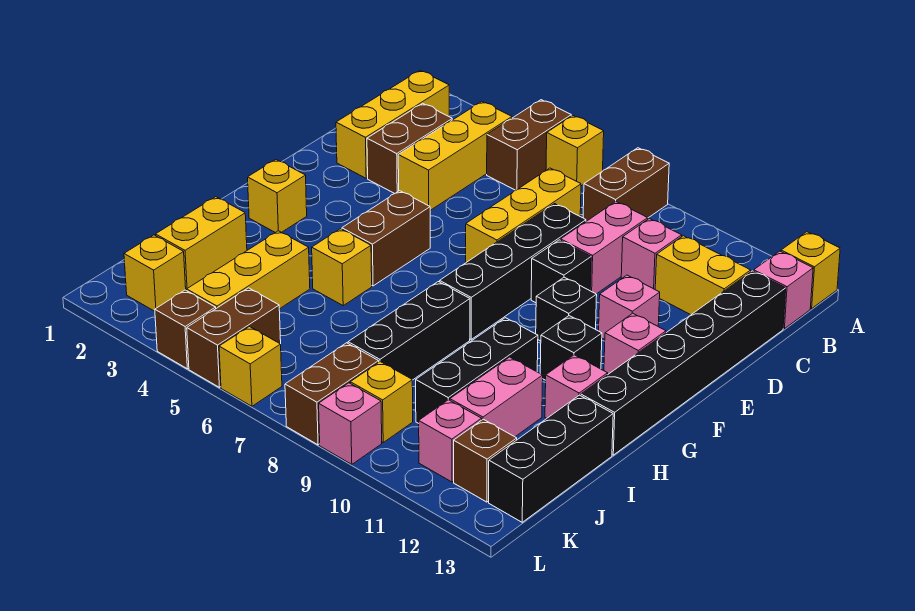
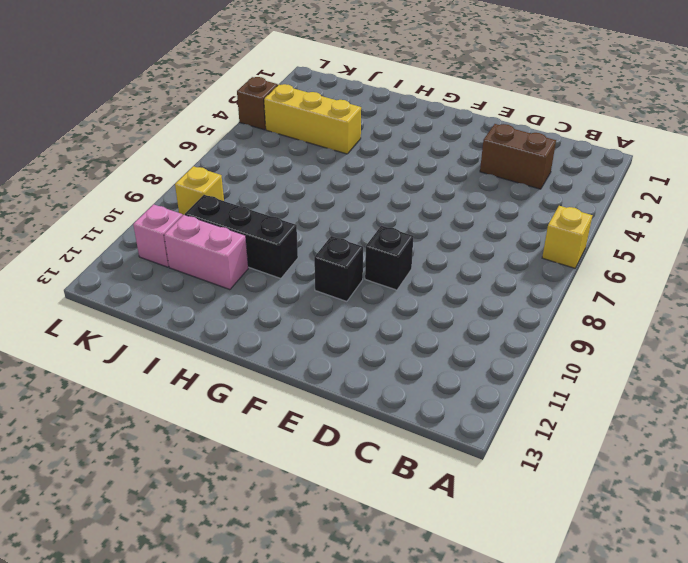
none -> brown 1x2 brick [487,100,571,190]
none -> brown 1x2 brick [583,148,669,221]
none -> yellow 1x1 brick [781,232,840,309]
none -> yellow 1x3 brick [336,70,449,178]

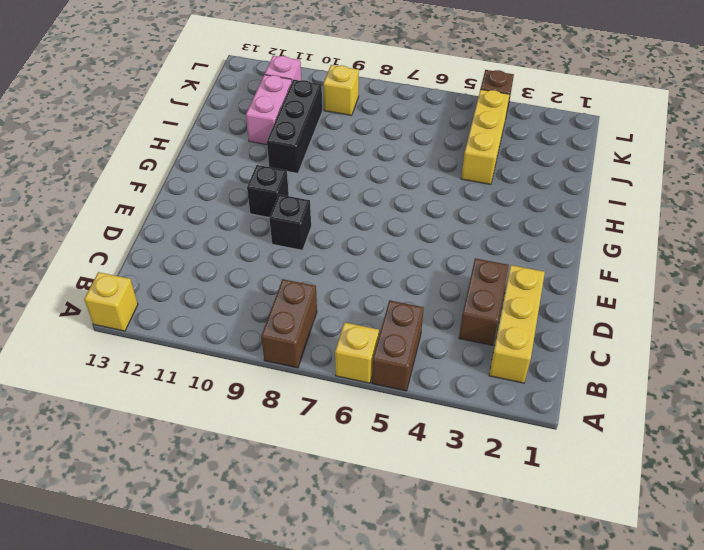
none -> yellow 1x3 brick [398,102,512,210]
none -> pink 1x1 brick [754,251,813,329]
none -> yellow 1x3 brick [466,168,581,262]
none -> pink 1x2 brick [561,202,648,294]

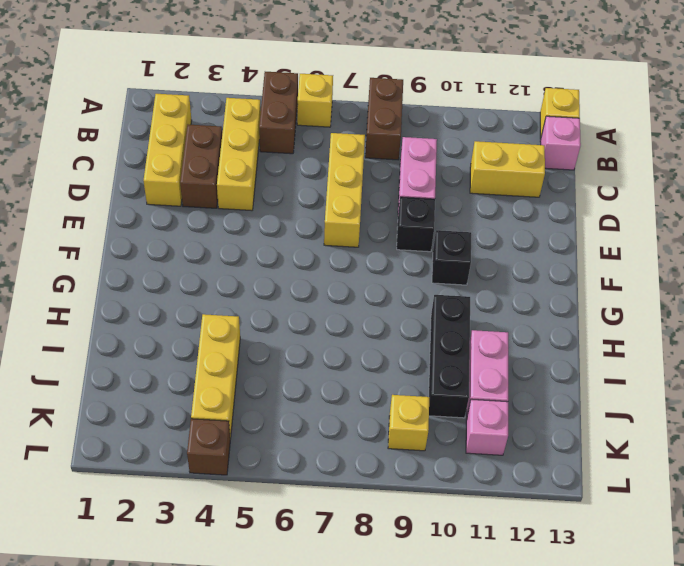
none -> pink 1x1 brick [621,219,682,289]
none -> black 1x6 brick [581,271,786,455]
none -> black 1x4 brick [440,204,586,339]
none -> pink 1x1 brick [599,275,660,339]

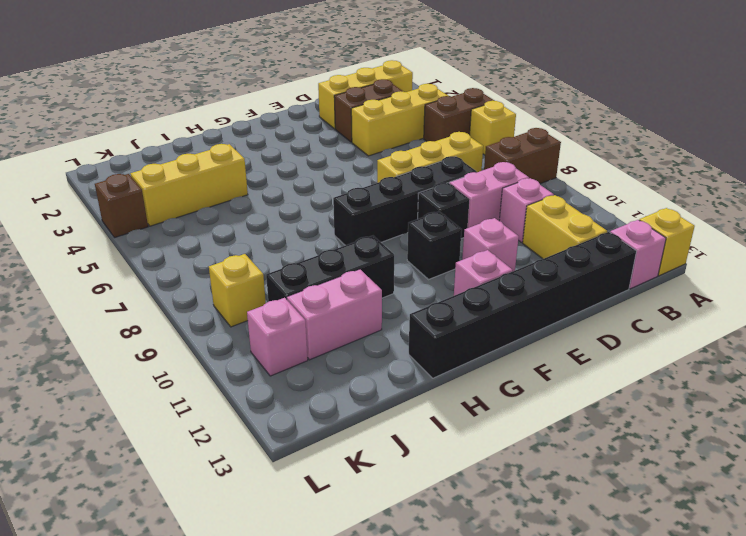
none -> brown 1x2 brick [342,191,430,286]
none -> yellow 1x1 brick [248,160,307,233]
none -> black 1x1 brick [540,316,602,380]
none -> yellow 1x1 brick [312,229,372,305]

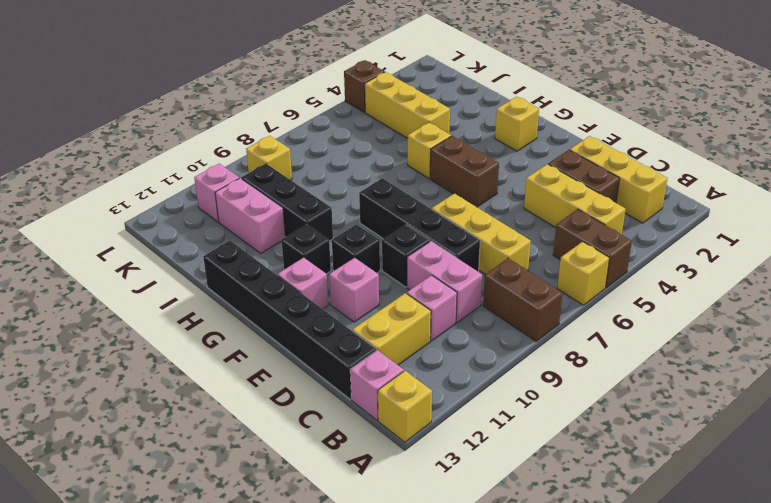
none -> black 1x3 brick [348,282,470,380]
none -> pink 1x1 brick [545,355,608,418]
none -> yellow 1x2 brick [156,197,247,291]
none -> black 1x3 brick [489,395,613,522]

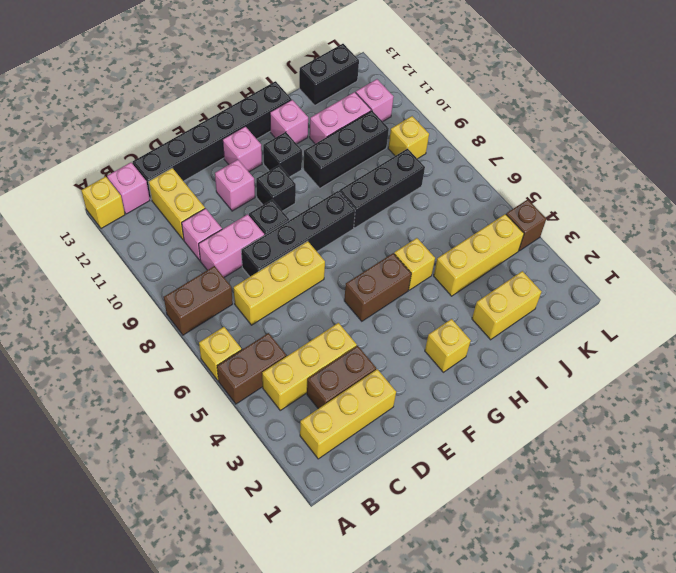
black 1x2 brick [299,44,359,105] -> black 1x3 brick [489,395,613,522]
none -> yellow 1x1 brick [124,235,186,311]
none -> brown 1x2 brick [187,288,281,387]
none -> brown 1x2 brick [285,343,379,445]
none -> brown 1x1 brick [454,419,517,502]

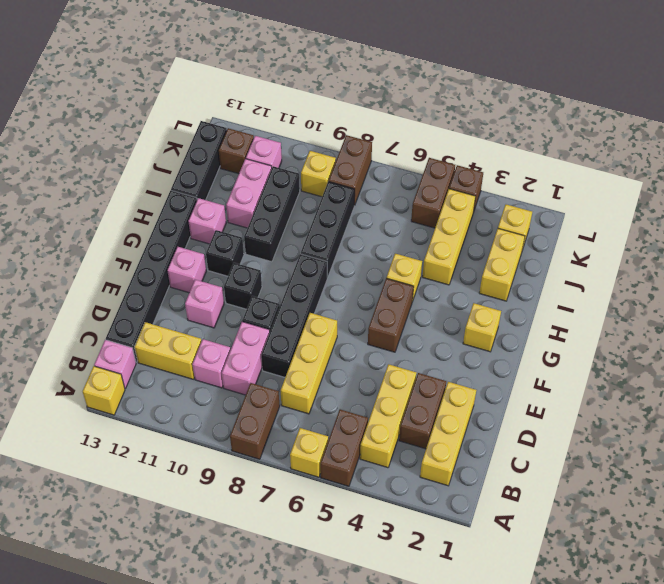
none -> yellow 1x1 brick [219,327,282,406]
none -> pink 1x1 brick [319,383,382,464]

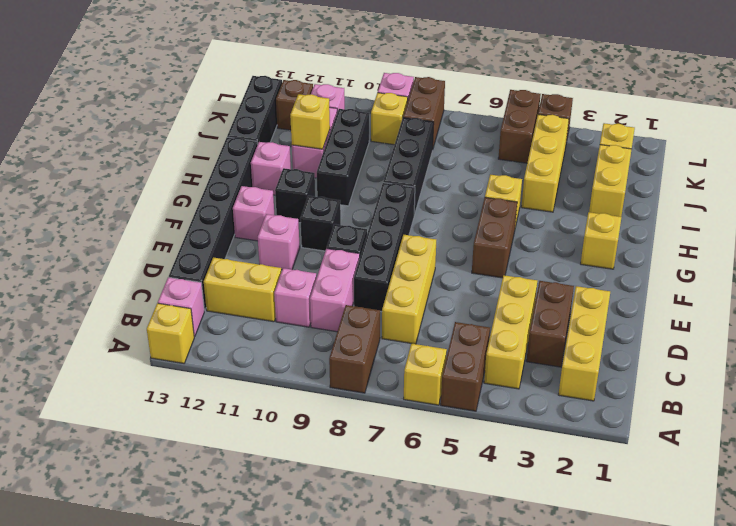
yellow 1x1 brick [290,94,330,149] -> yellow 1x1 brick moved to [219,327,282,406]

